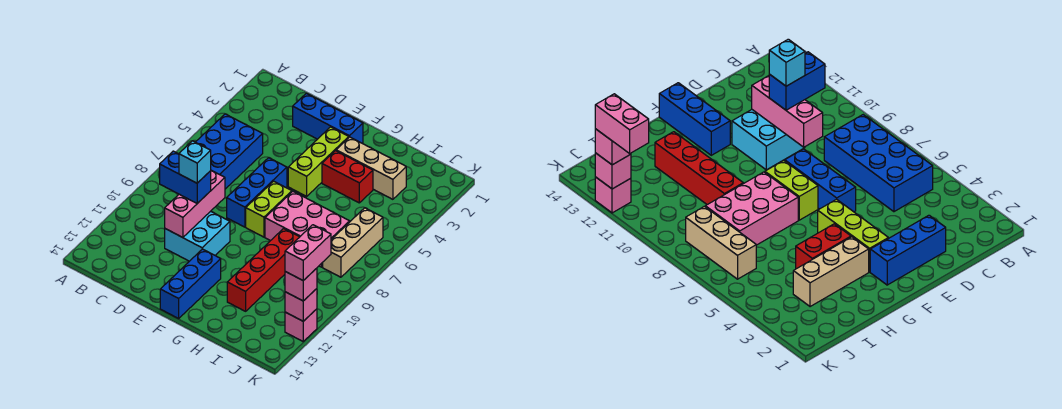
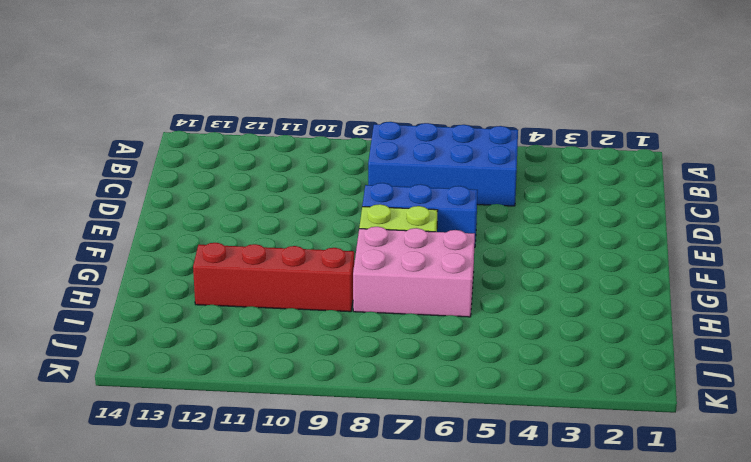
pink 2x3 brick [353,227,475,317] -> pink 2x3 brick turned to [265,191,350,267]
none -> blue 1x3 brick [293,93,363,144]
none -> cyan 2x2 brick [165,211,230,261]
none -> lime 1x3 brick [288,127,349,196]

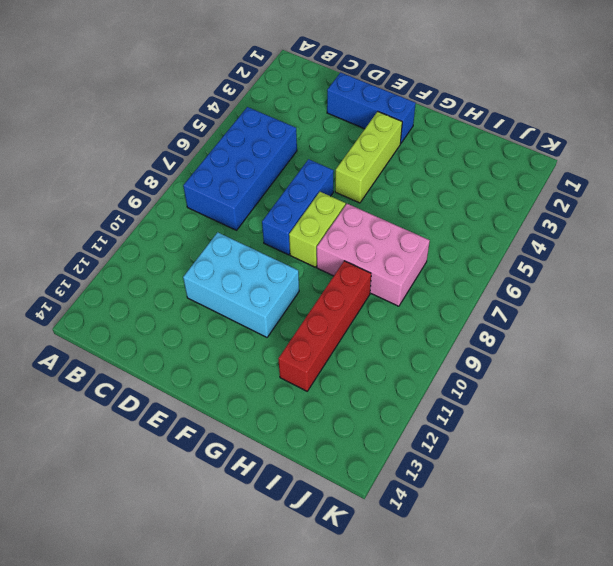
cyan 2x3 brick [183,232,299,337] -> cyan 2x2 brick [165,211,230,261]
none -> blue 1x3 brick [160,249,221,318]
none -> tan 1x3 brick [336,137,406,199]
none -> red 1x2 brick [322,151,373,203]

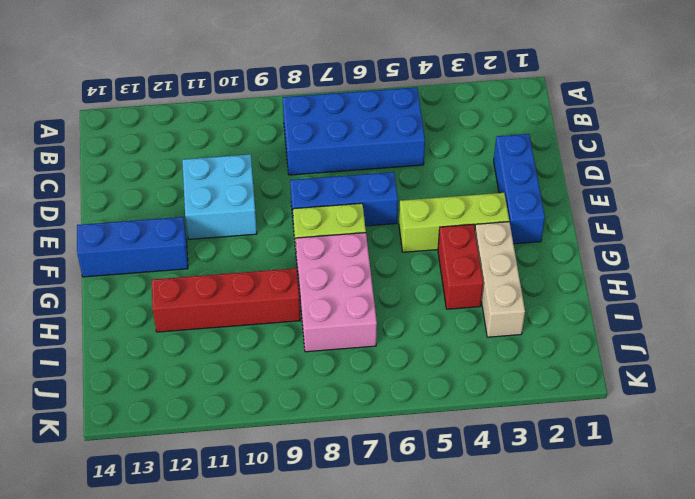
none -> tan 1x3 brick [323,208,383,277]
none -> pink 1x1 brick [285,309,317,341]
none -> pink 1x3 brick [165,170,225,238]

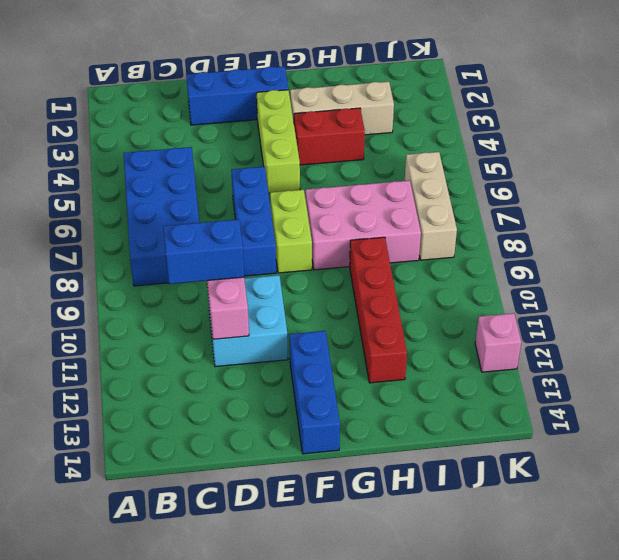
none -> pink 1x1 brick [285,289,317,321]
none -> pink 1x1 brick [285,268,317,301]
none -> cyan 1x1 brick [179,141,211,183]

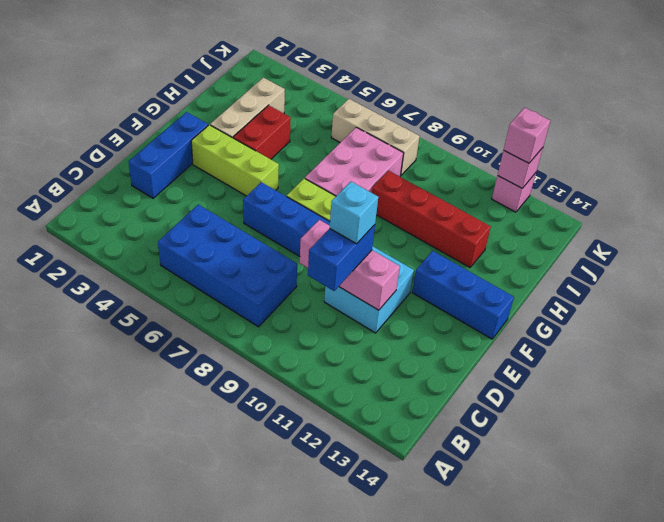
none -> pink 1x2 brick [285,225,331,281]

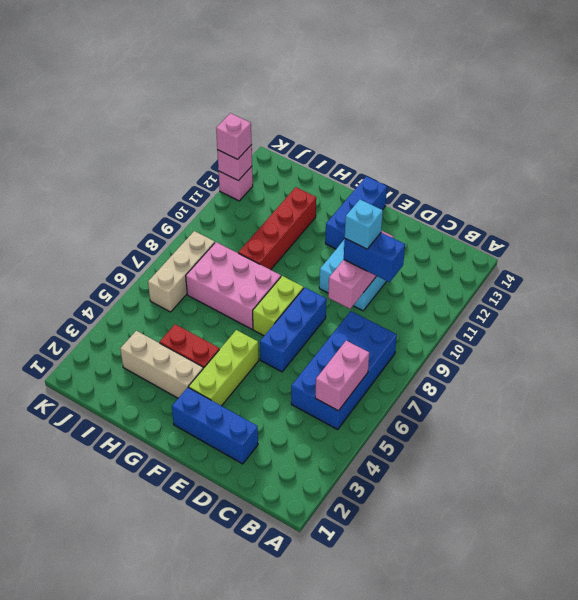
pink 1x2 brick [315,341,369,411] -> pink 1x2 brick moved to [285,225,331,281]

